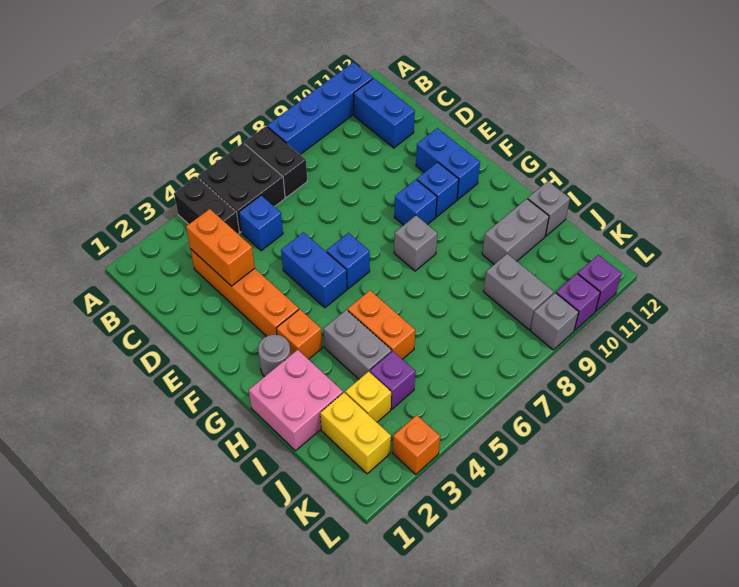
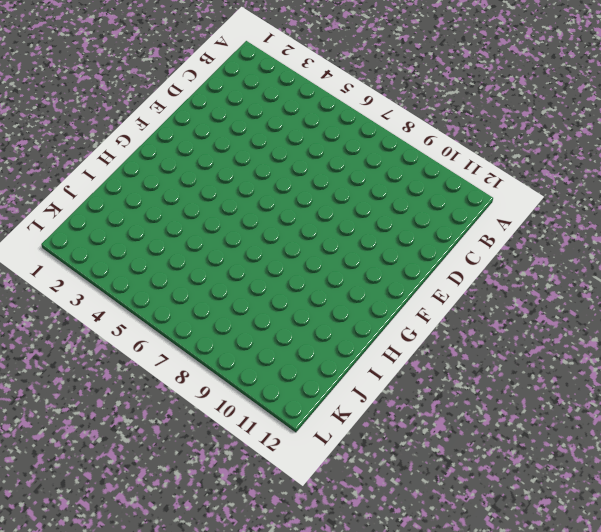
none -> black 1x2 brick [174,177,239,234]
none -> black 2x2 brick [198,143,285,232]
none -> black 1x2 brick [244,126,307,197]

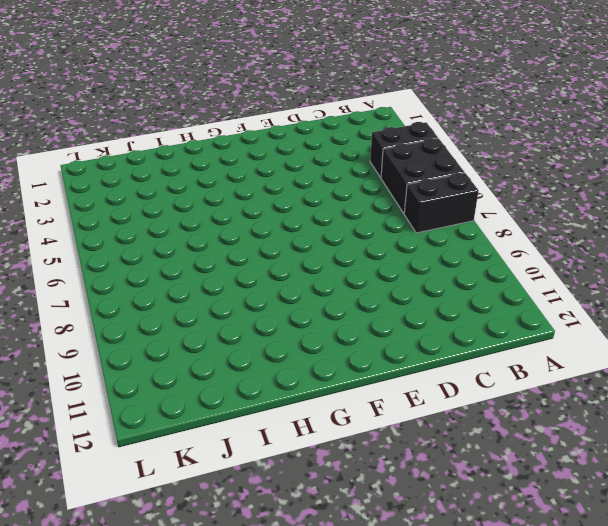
none -> blue 1x4 brick [267,62,373,154]
none -> blue 1x2 brick [354,78,415,148]
none -> orange 1x4 brick [191,249,299,336]

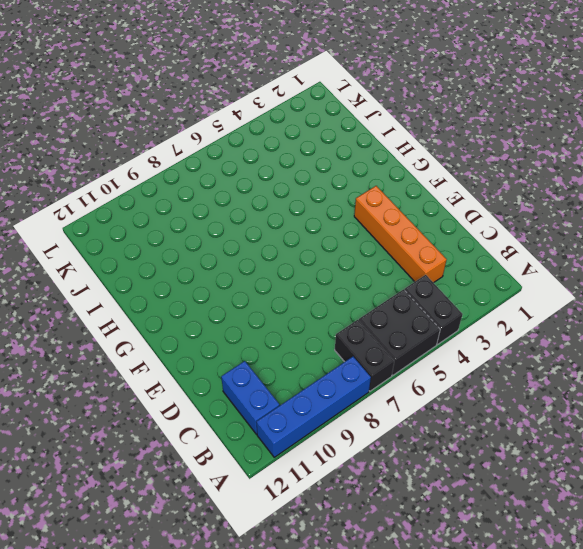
none -> blue 1x1 brick [239,196,283,251]
none -> blue 1x2 brick [281,232,347,308]
none -> blue 1x2 brick [416,128,480,200]

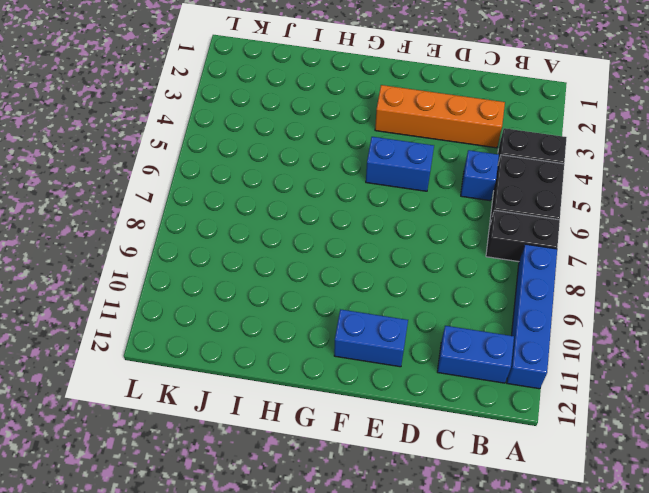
none -> blue 1x1 brick [326,233,370,289]
none -> blue 1x1 brick [394,180,437,225]
none -> blue 1x1 brick [417,162,459,217]

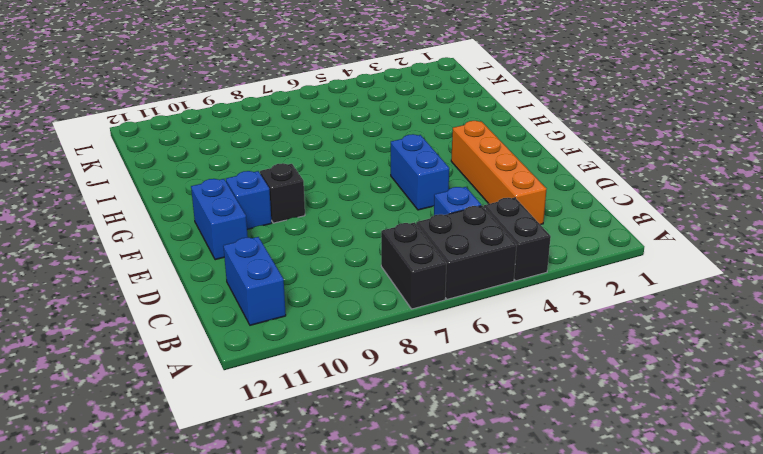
black 1x1 brick [260,163,305,223] -> blue 1x1 brick [394,180,437,225]
none -> blue 1x4 brick [267,62,373,154]
none -> blue 1x1 brick [326,233,370,289]
none -> grey 1x1 round brick [258,335,291,377]

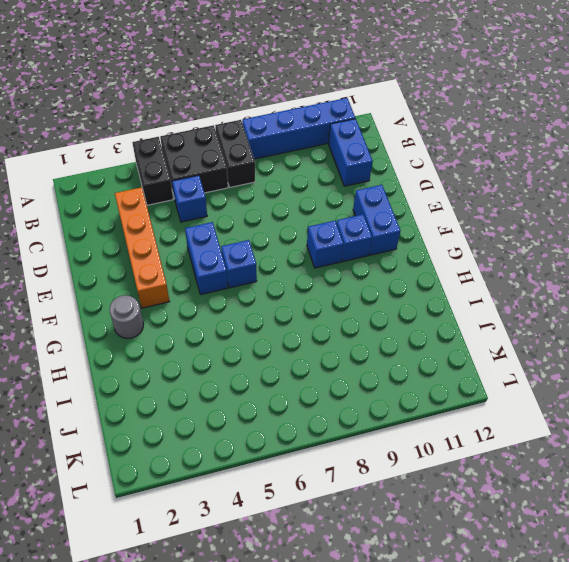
none -> orange 1x1 brick [276,309,322,359]
none -> grey 1x1 brick [394,216,438,271]
none -> pink 2x2 brick [249,350,343,451]

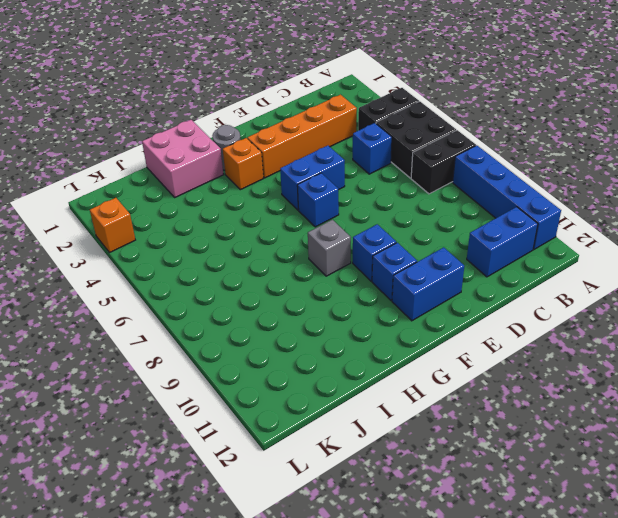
none -> grey 1x2 brick [323,310,392,379]
none -> orange 1x2 brick [348,291,415,359]
none -> grey 1x2 brick [482,199,549,264]

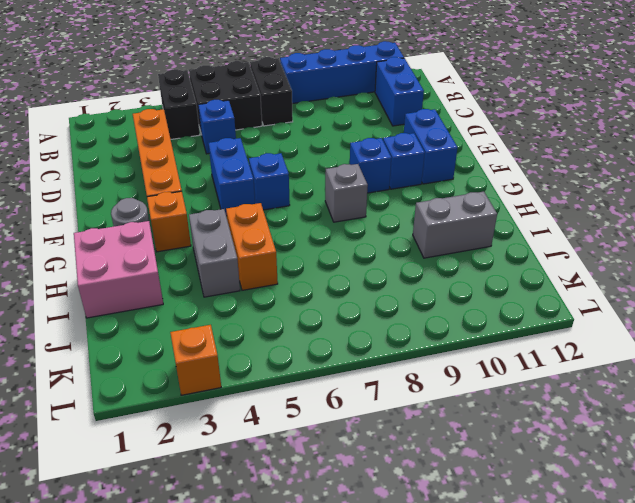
none -> grey 1x1 brick [528,181,570,236]
none -> yellow 1x2 brick [320,393,391,474]
none -> yellow 1x1 brick [345,371,391,422]

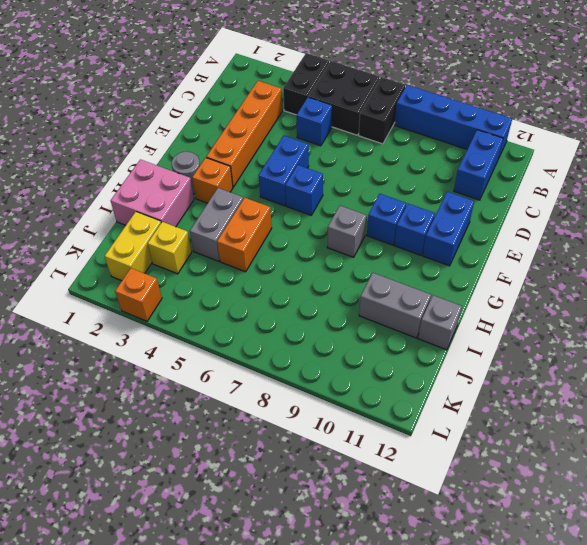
none -> purple 1x1 brick [370,351,415,409]
none -> grey 1x2 brick [484,254,554,330]
none -> grey 1x1 brick [531,293,579,350]

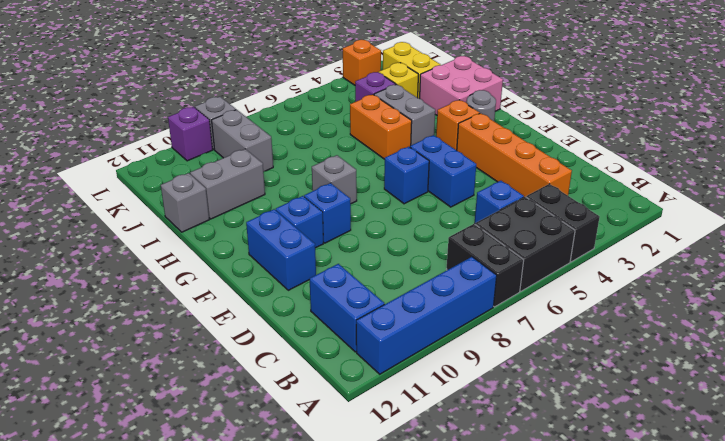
none -> purple 1x1 brick [578,255,622,311]
none -> orange 1x2 brick [186,209,255,286]

